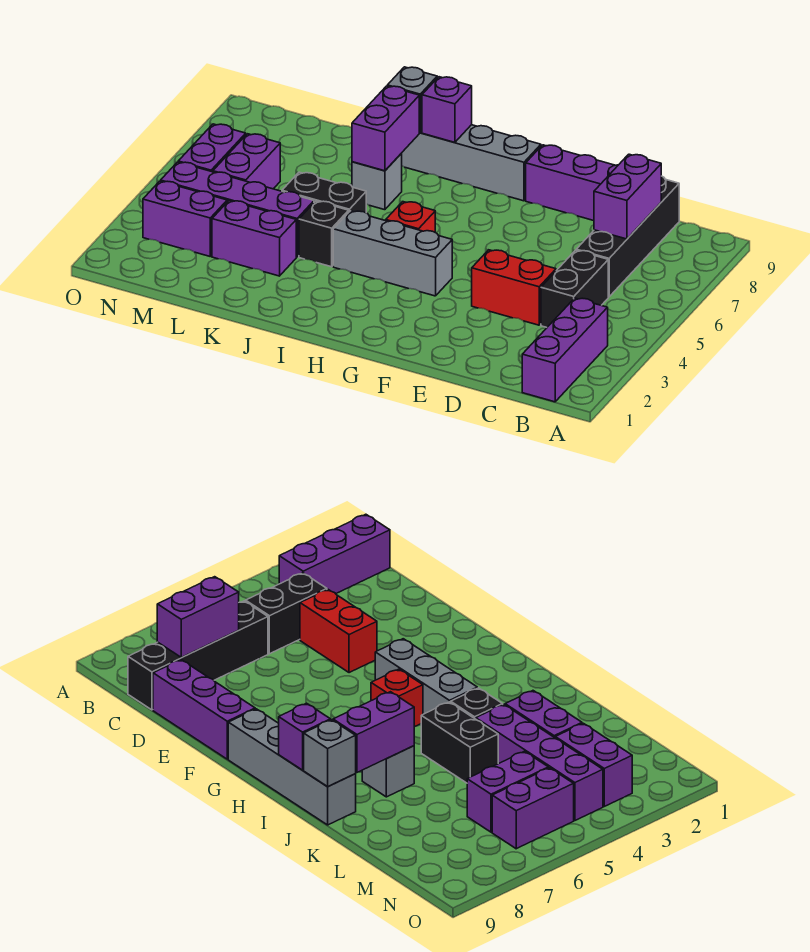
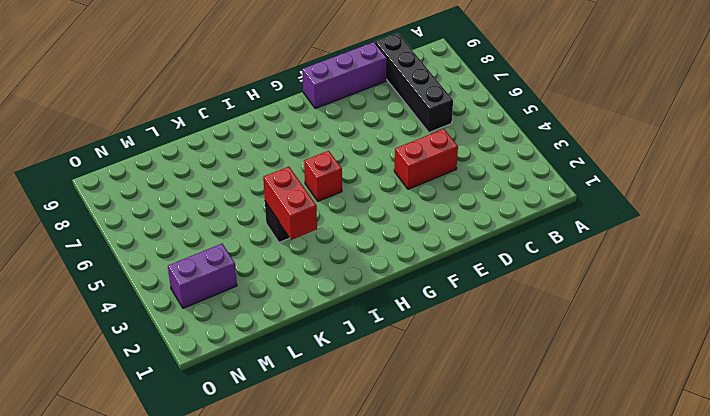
red 1x2 brick [263,167,317,240] -> none
none -> purple 1x3 brick [522,298,608,402]
none -> black 1x2 brick [541,250,608,328]
none -> grey 1x3 brick [333,211,452,296]

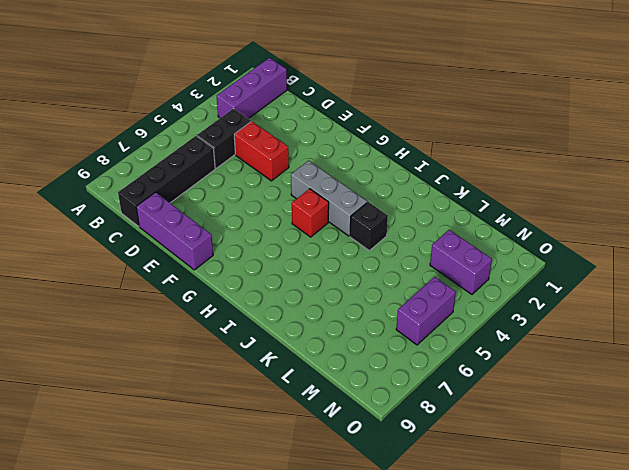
none -> grey 1x4 brick [402,125,541,201]
none -> black 1x2 brick [282,172,366,213]
none -> grey 1x1 brick [352,153,402,210]

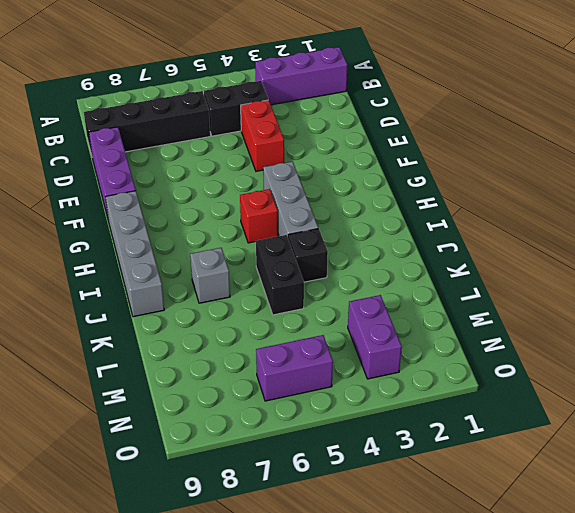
none -> purple 1x2 brick [212,201,296,276]
none -> purple 1x4 brick [161,162,314,257]
none -> purple 1x2 brick [213,134,280,189]

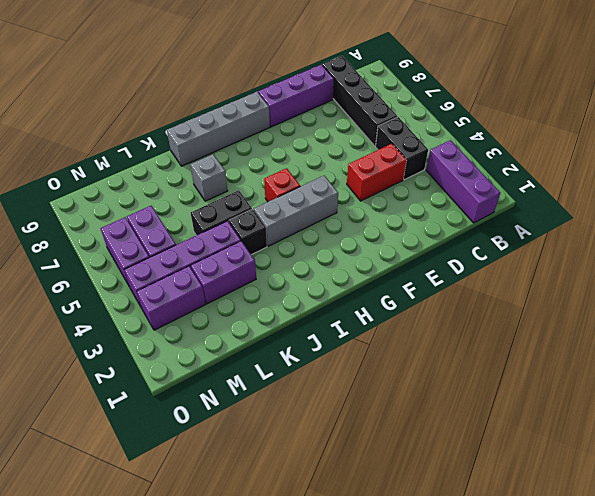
none -> purple 1x2 brick [594,154,661,239]
none -> purple 1x1 brick [422,77,472,143]
none -> purple 1x2 brick [352,86,419,171]

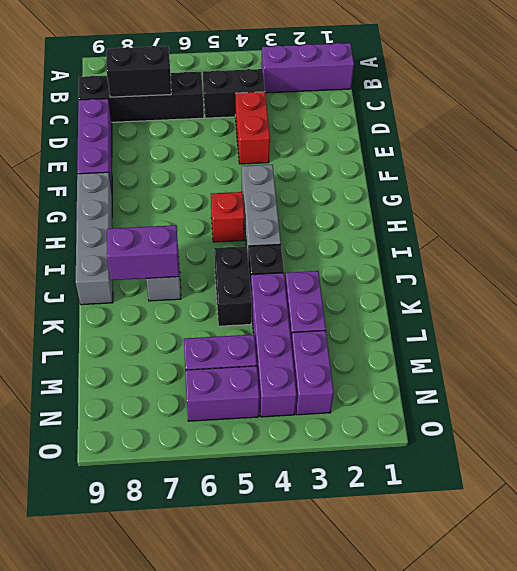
black 1x2 brick [106,46,171,97] -> purple 1x2 brick [594,154,661,239]
none -> purple 1x1 brick [422,77,472,143]
none -> grey 1x1 brick [387,67,437,133]

